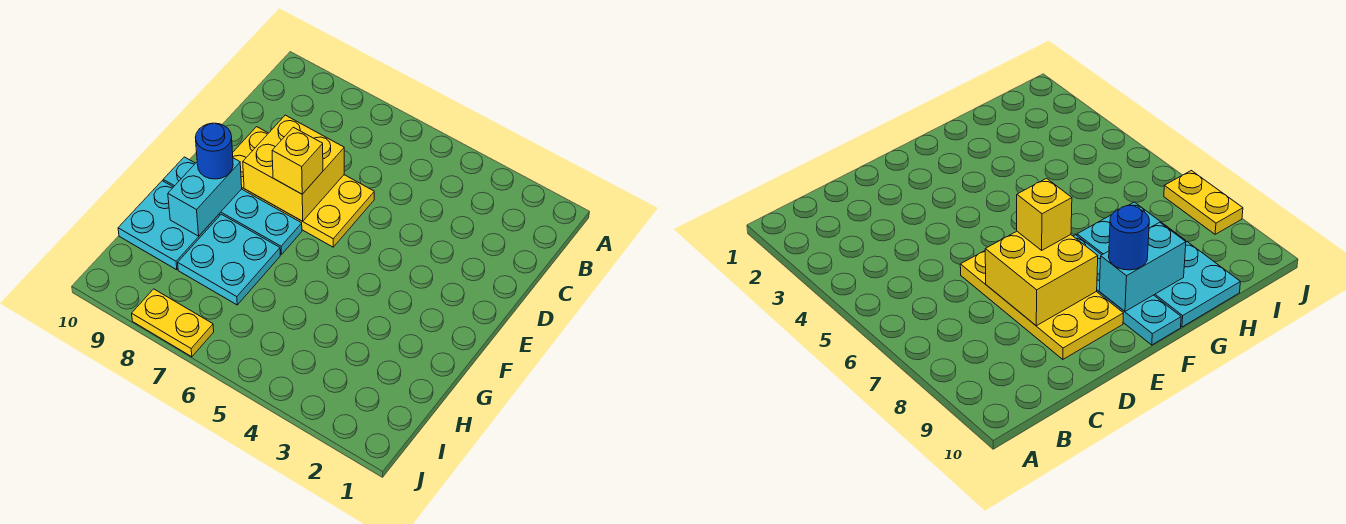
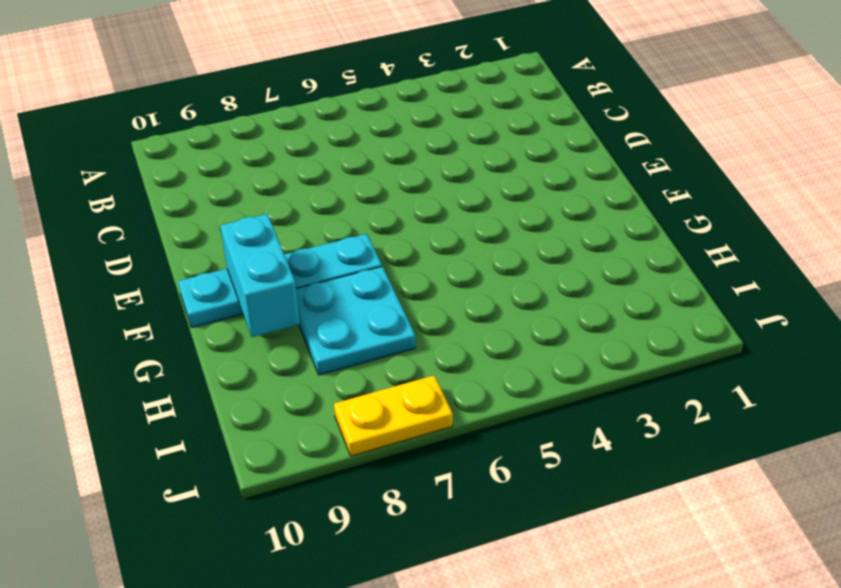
none -> yellow 2x4 plate [233,127,374,247]
none -> cyan 2x2 plate [118,181,220,270]

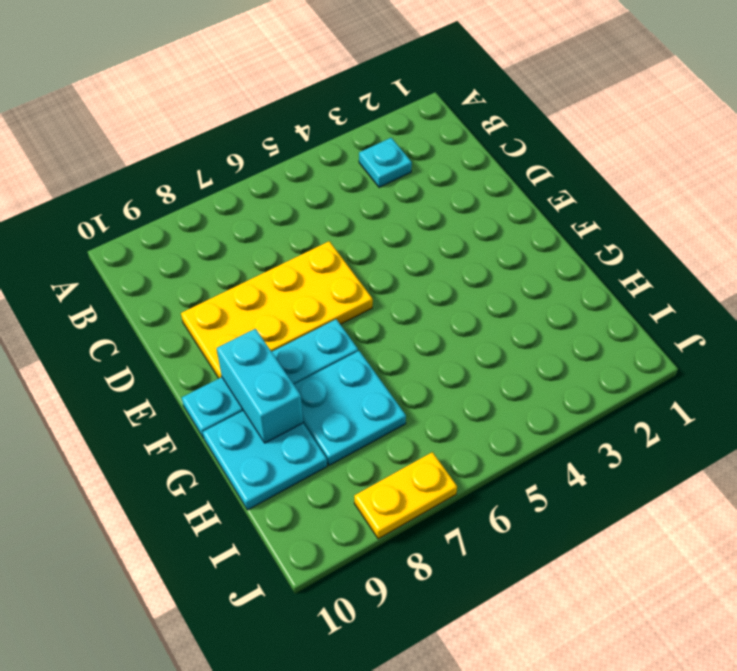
cyan 1x1 plate [359,138,412,187] -> none
none -> yellow 2x2 brick [243,115,344,221]
none -> yellow 1x1 brick [272,127,323,194]

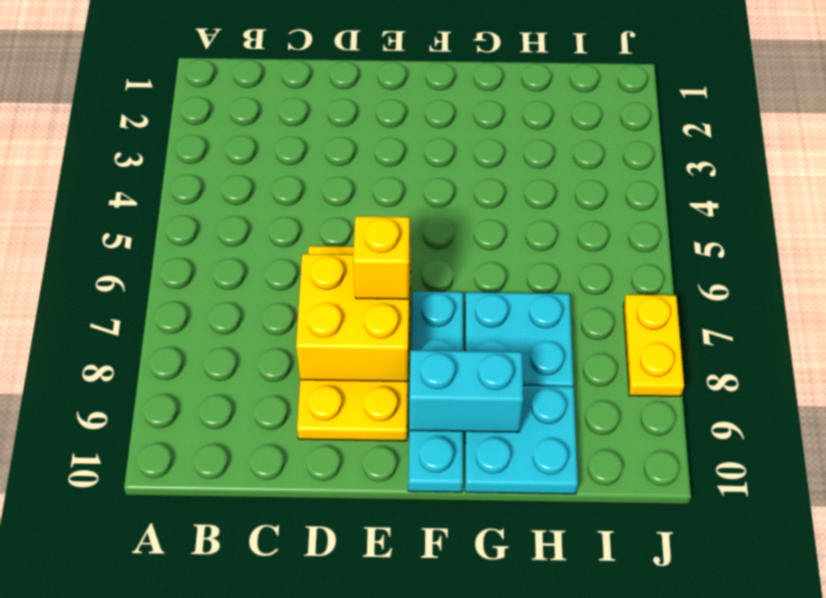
none -> blue 1x1 round brick [195,123,233,179]

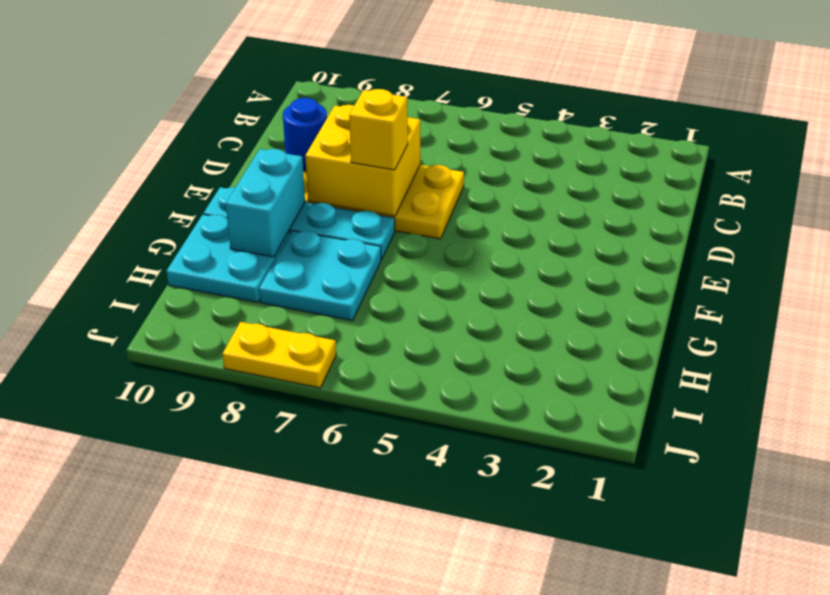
blue 1x1 round brick [283,98,327,171] -> blue 1x1 round brick moved to [195,123,233,179]

